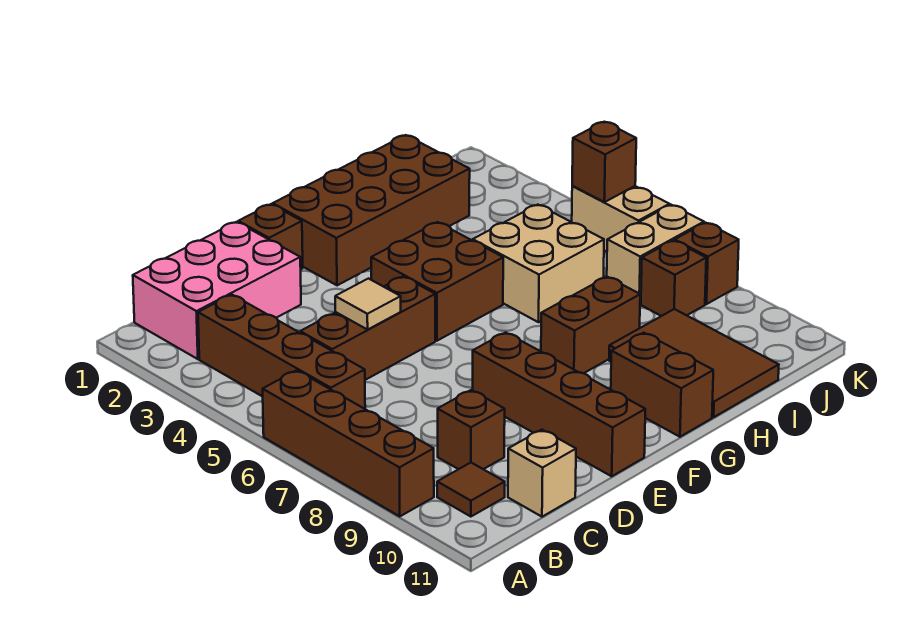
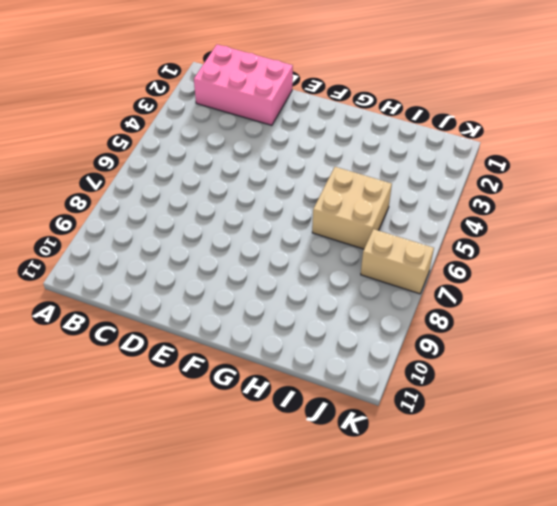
none -> brown 1x4 brick [263,370,434,516]
none -> brown 1x4 brick [198,295,365,409]
none -> brown 1x1 tile [437,463,505,517]

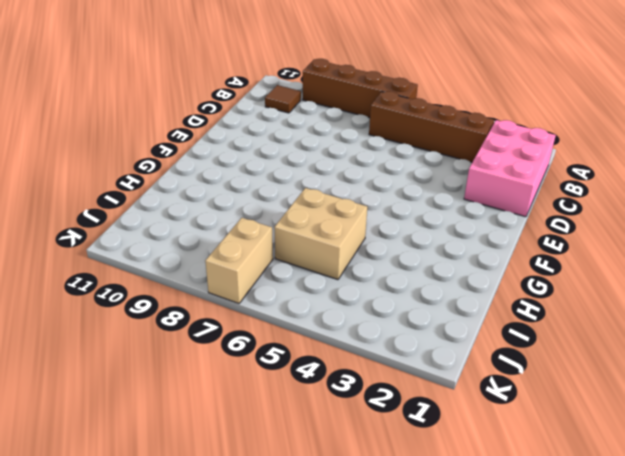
none -> brown 1x3 brick [300,276,435,380]
none -> brown 1x1 brick [438,390,505,469]
none -> tan 1x1 brick [508,430,576,517]

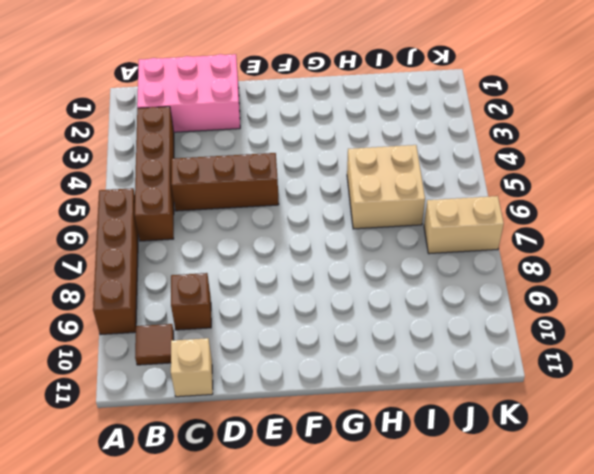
none -> brown 1x1 brick [238,204,303,269]
none -> brown 1x4 brick [473,332,645,476]
none -> brown 2x4 brick [273,135,470,285]

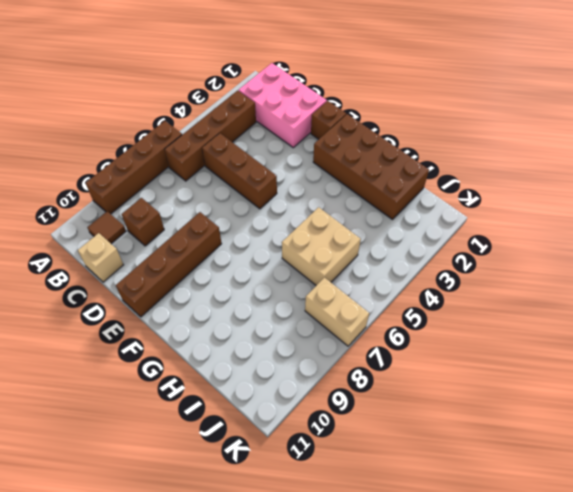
none -> brown 2x2 brick [371,222,503,341]
none -> brown 1x2 brick [541,277,640,373]
none -> brown 1x2 brick [611,333,713,437]

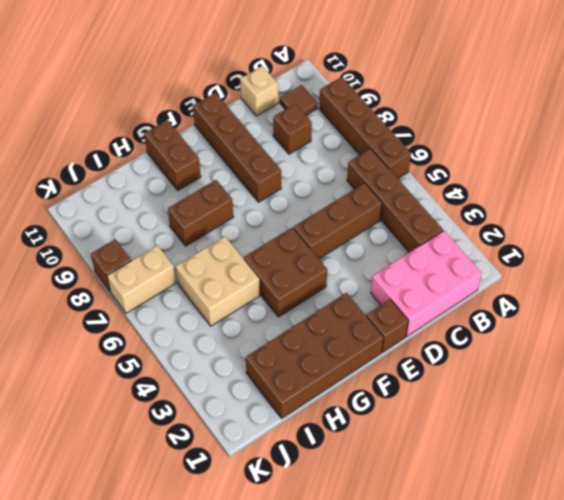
none -> brown 2x3 tile [609,309,779,417]
none -> brown 1x1 brick [641,240,706,316]
none -> tan 1x2 brick [572,186,670,252]

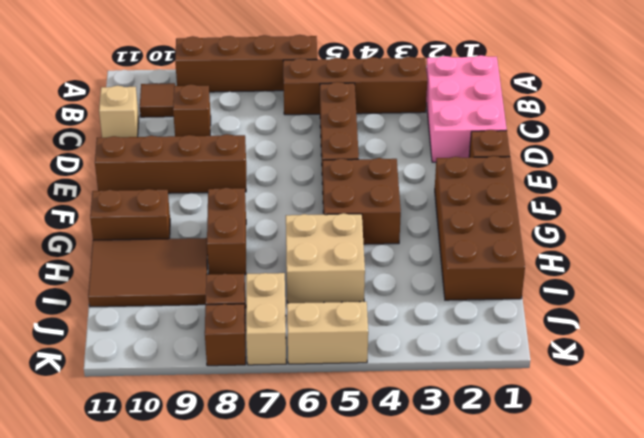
none -> tan 1x1 tile [335,279,401,330]
none -> brown 1x1 brick [572,122,636,202]

